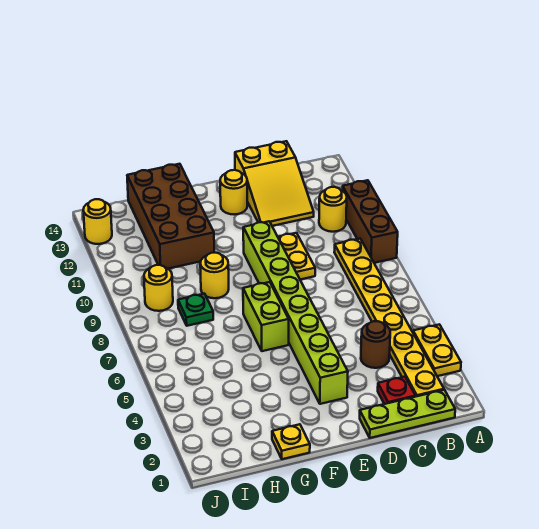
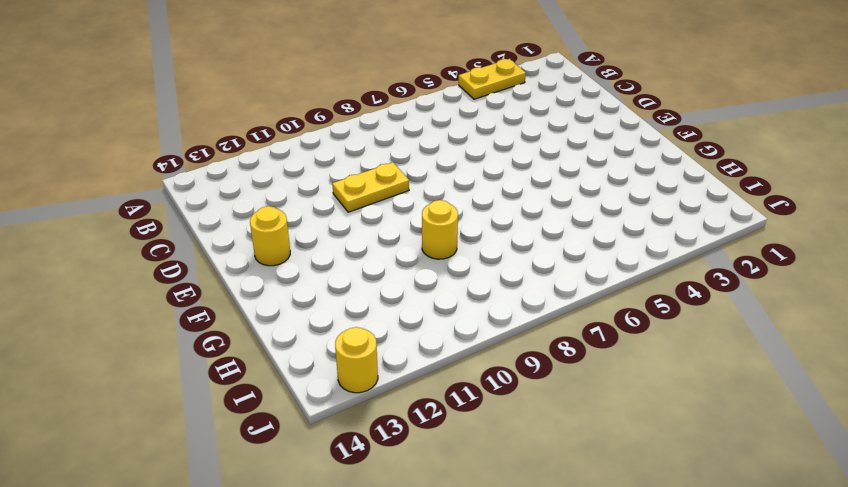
none -> brown 1x3 brick [343,180,398,263]
none -> lime 1x3 plate [360,390,455,438]
none -> yellow 1x8 plate [334,239,444,397]

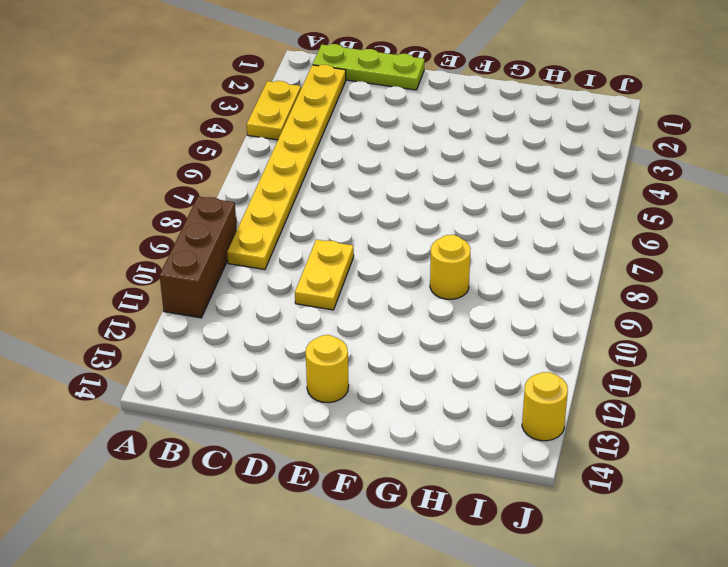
none -> yellow 1x1 round brick [319,187,347,232]
none -> red 1x1 plate [378,377,415,404]
none -> brown 1x1 round brick [361,321,390,368]

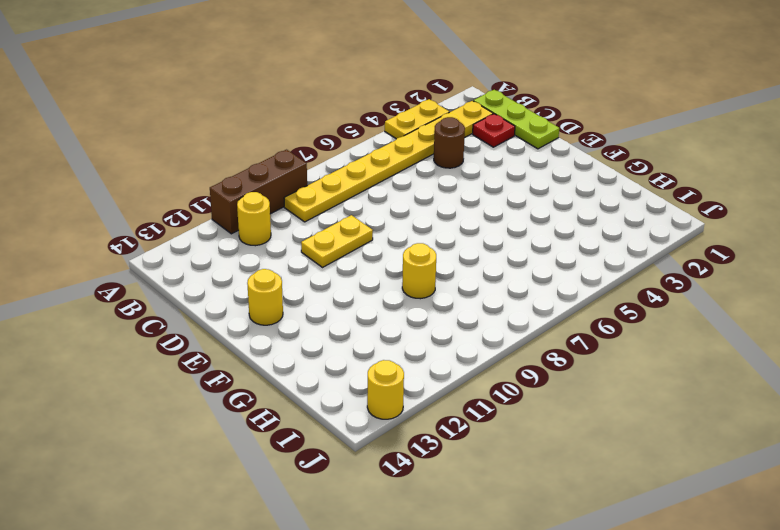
none -> yellow 2x3 slope [235,141,314,226]
none -> lime 1x8 brick [243,221,348,404]
none -> lime 1x2 brick [243,282,289,351]

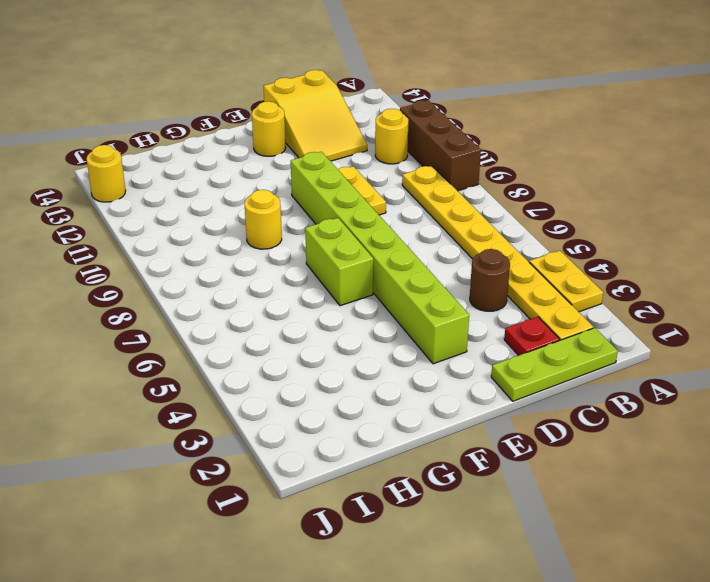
none -> yellow 1x1 plate [272,424,310,459]
none -> brown 2x4 brick [127,164,214,269]
none -> green 1x1 plate [178,294,213,326]

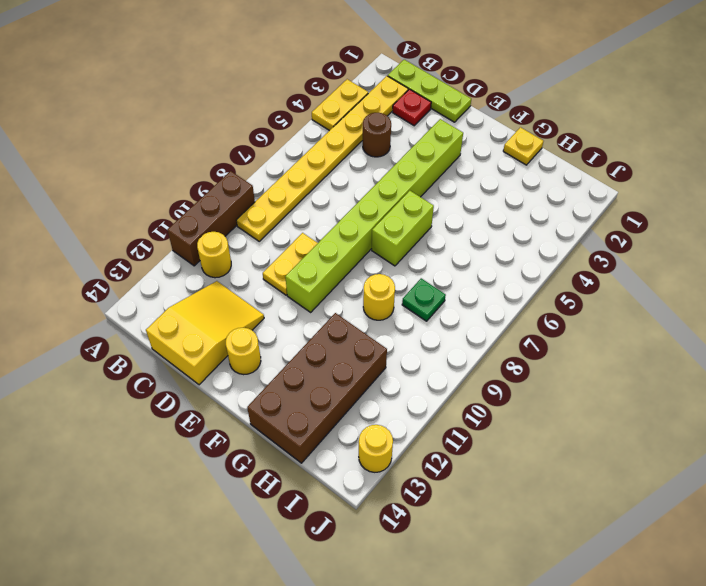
none -> yellow 1x1 round brick [144,265,173,311]

